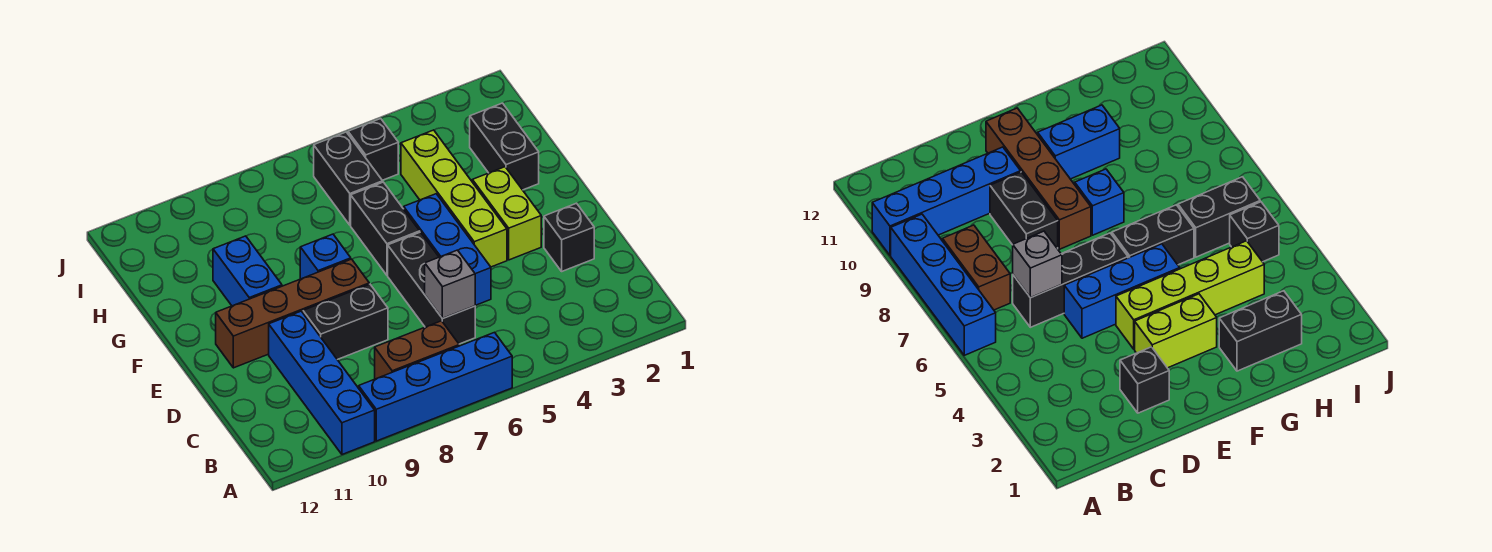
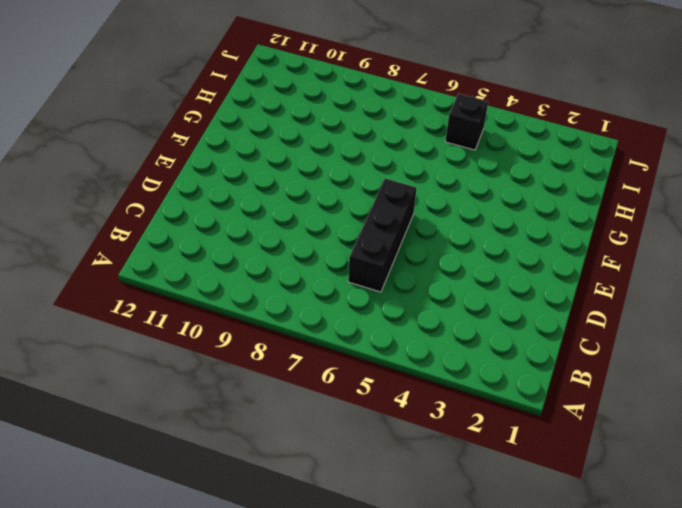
none -> blue 1x4 brick [359,332,512,441]
none -> blue 1x4 brick [269,311,375,454]
none -> brown 1x2 brick [375,321,459,379]

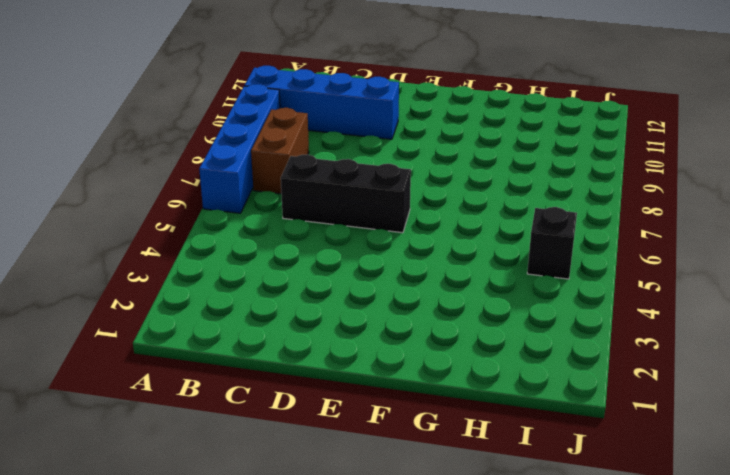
none -> black 1x1 brick [544,203,594,271]
none -> blue 1x3 brick [404,194,491,305]
none -> black 1x2 brick [303,284,388,360]

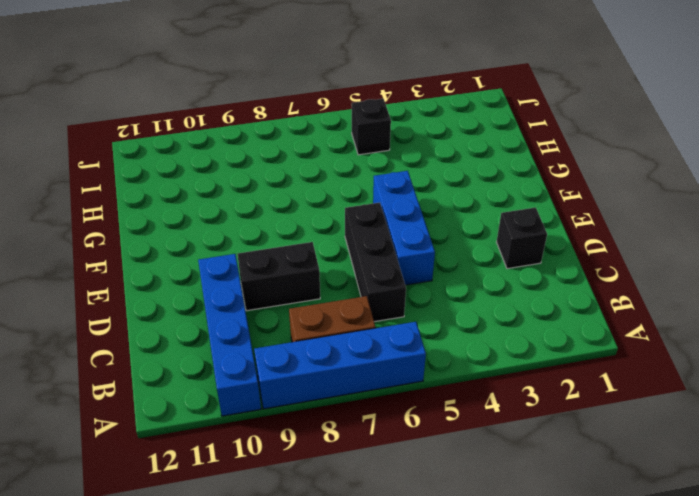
none -> lime 1x2 brick [472,167,541,260]
none -> lime 1x4 brick [401,130,507,267]
none -> brown 1x4 brick [216,259,369,368]

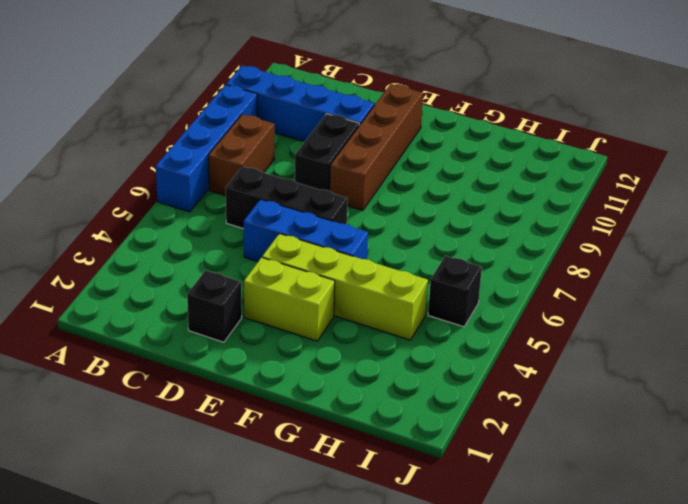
none -> black 1x2 brick [351,182,420,275]
none -> blue 1x1 brick [300,234,351,279]
none -> blue 1x2 brick [213,236,282,306]

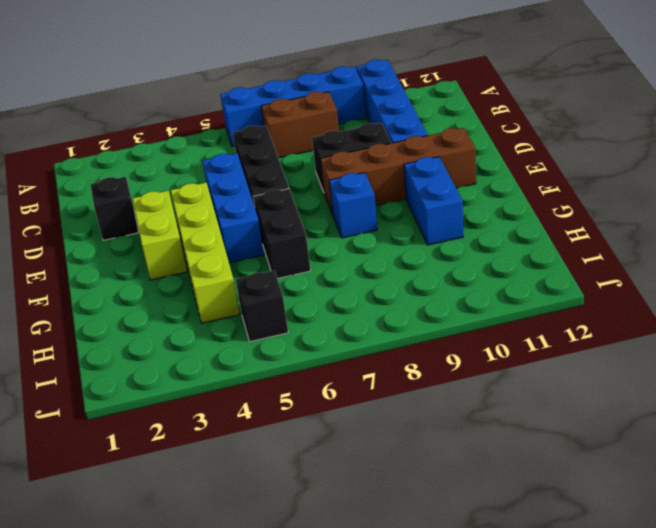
none -> black 1x2 brick [470,103,539,190]
none -> black 1x2 brick [314,132,383,225]
none -> grey 1x1 brick [425,250,475,319]

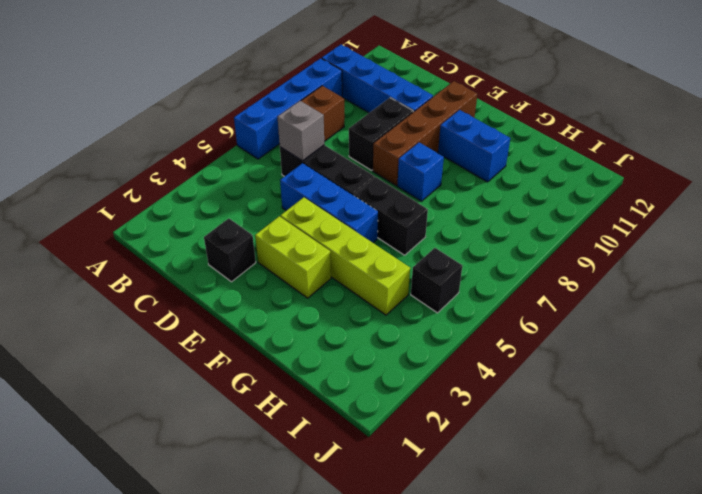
none -> black 1x2 brick [470,103,539,190]
none -> black 1x2 brick [314,132,383,225]

